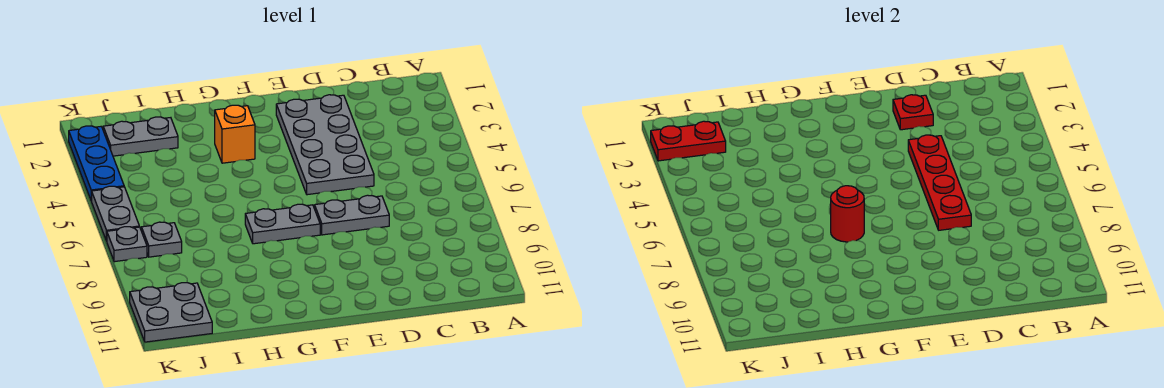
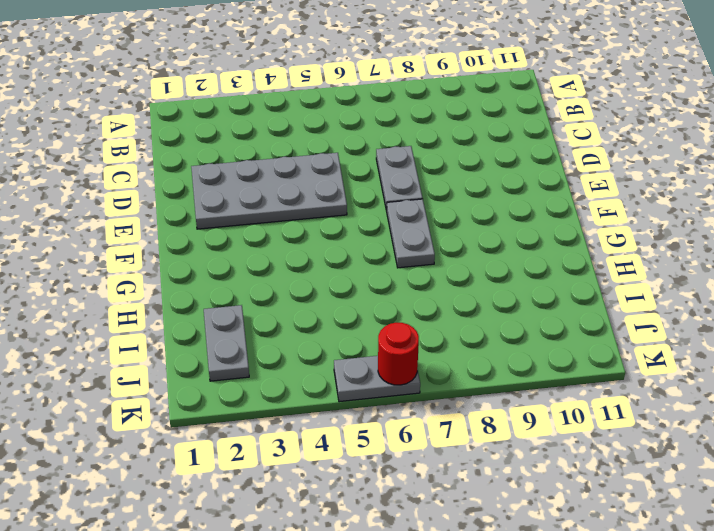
red 1x1 round brick [378,323,419,385] -> red 1x1 round brick moved to [831,186,864,242]
none -> orange 1x1 brick [215,105,255,163]
none -> grey 1x1 plate [141,222,182,257]
none -> grey 2x2 plate [130,283,212,342]

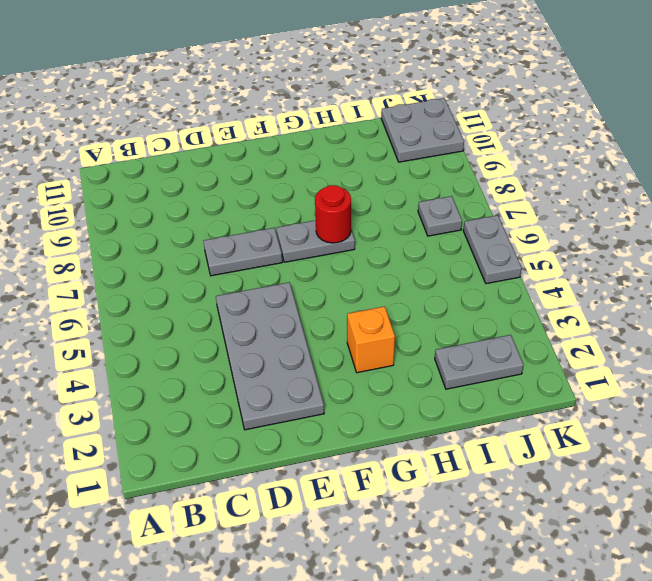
none -> blue 1x3 plate [69,126,124,201]
none -> grey 1x1 plate [107,227,147,262]
none -> red 1x1 plate [893,95,933,130]

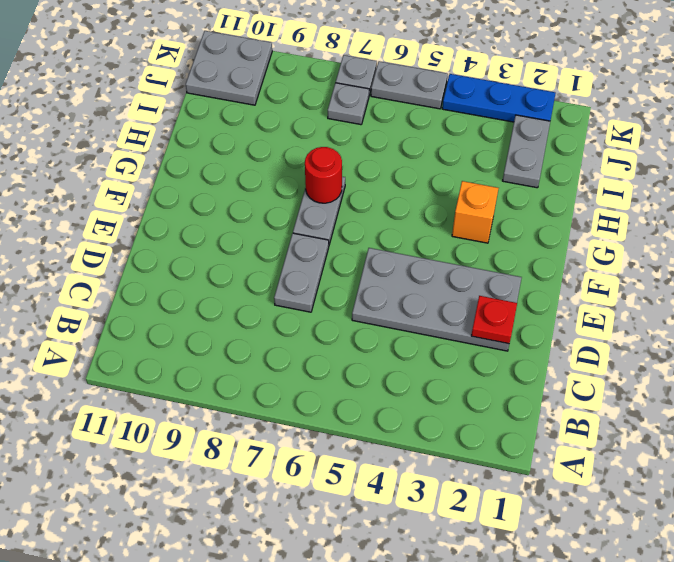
none -> red 1x4 plate [908,135,971,230]
none -> red 1x2 plate [651,121,726,161]

